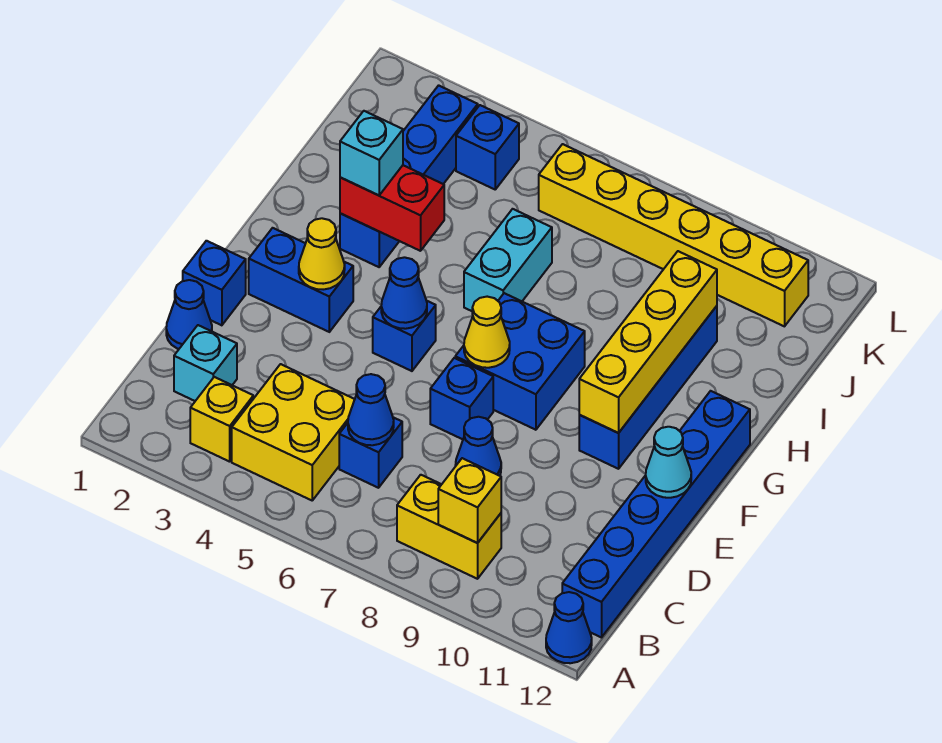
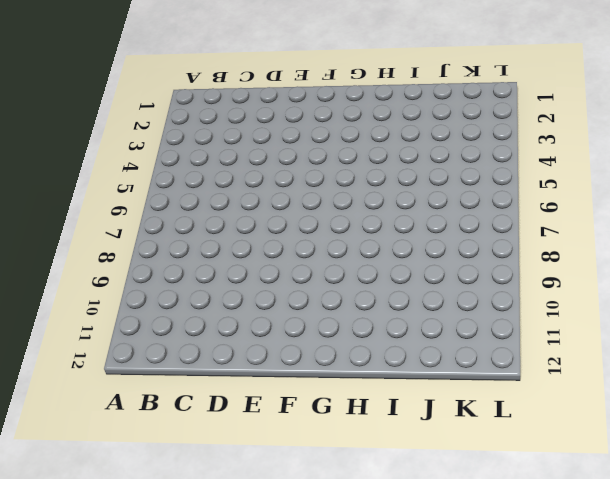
none -> blue 1x1 cone [546,592,592,663]
none -> yellow 1x1 brick [190,377,253,462]
none -> yellow 2x2 brick [232,364,355,500]

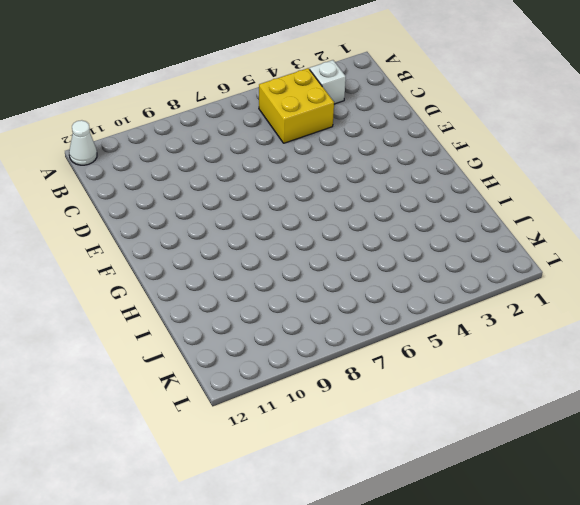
white 1x1 cone [69,120,97,165] -> blue 1x1 cone [546,592,592,663]
white 1x1 brick [310,60,346,104] -> yellow 1x1 brick [190,377,253,462]
none -> yellow 1x2 brick [397,475,501,579]
none -> blue 1x6 brick [562,391,750,637]
none -> cyan 1x1 brick [174,325,237,401]

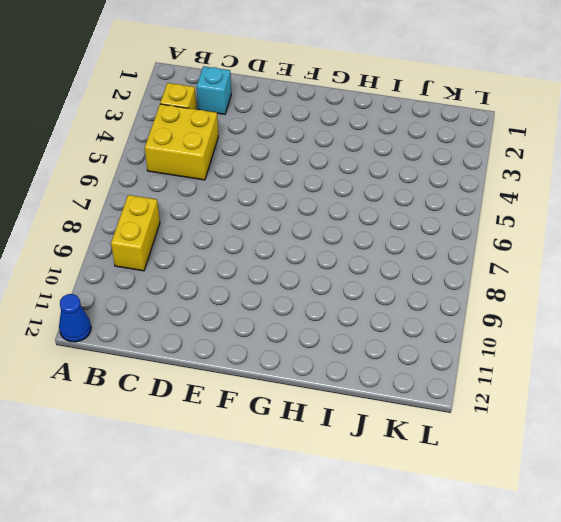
none -> blue 1x6 brick [562,391,750,637]
none -> blue 1x1 brick [339,417,402,488]
none -> blue 1x1 cone [166,280,212,349]

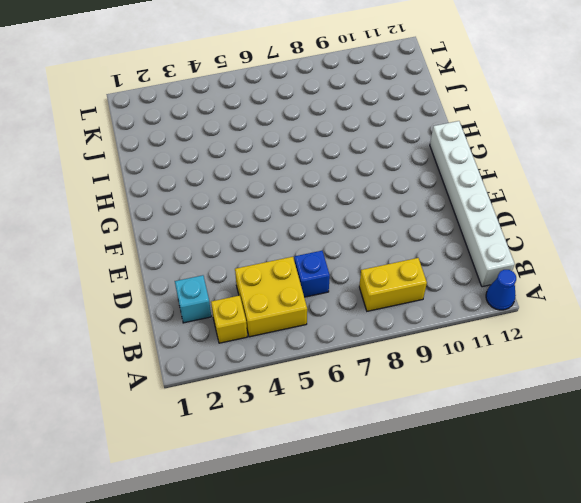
white 1x6 brick [430,121,515,287] -> blue 1x6 brick [562,391,750,637]
none -> blue 1x1 cone [166,280,212,349]
none -> blue 1x1 cone [455,417,501,476]
none -> blue 1x1 brick [183,241,246,325]

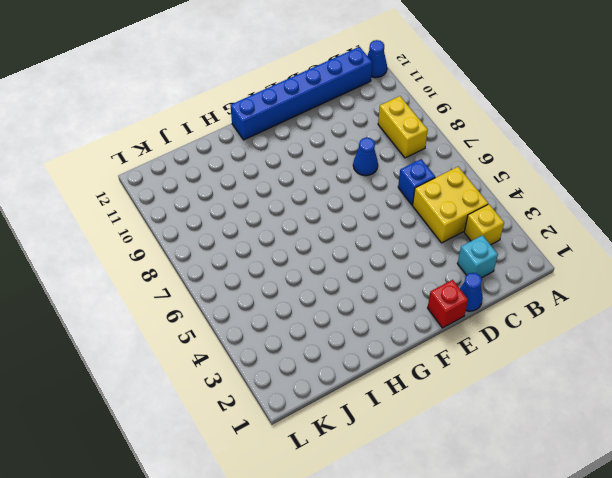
red 1x1 brick [428,280,468,328] -> blue 1x1 brick [183,241,246,325]
none -> blue 1x1 brick [430,358,493,439]
none -> blue 1x2 brick [249,228,353,332]
none -> blue 1x1 brick [373,301,436,371]

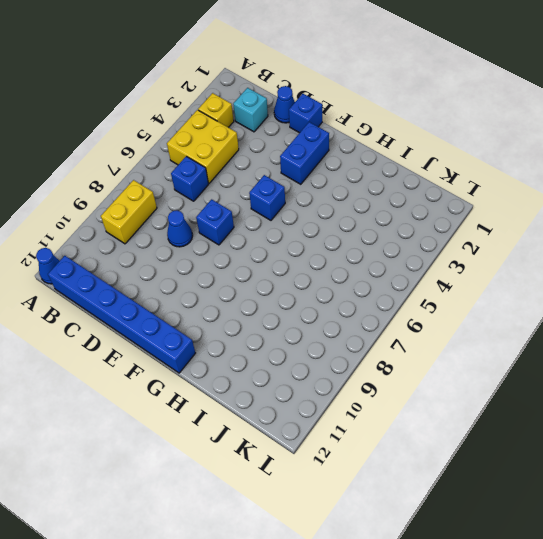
none -> blue 2x2 brick [455,293,585,430]
none -> blue 1x4 brick [579,306,717,469]
none -> blue 1x4 brick [340,85,478,267]

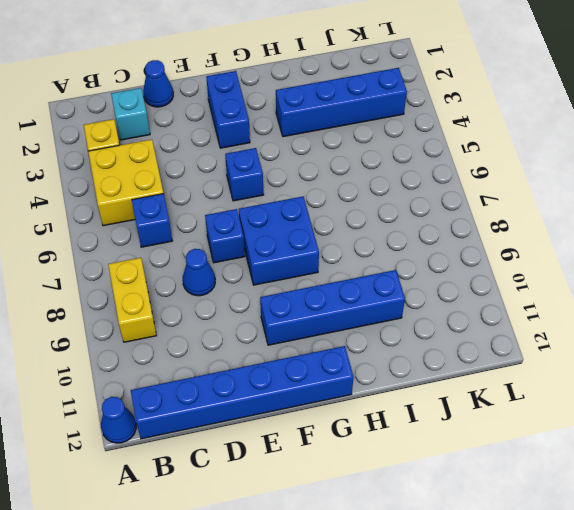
none -> blue 1x1 brick [183,241,246,325]
none -> cyan 1x2 brick [464,209,552,311]
none -> blue 1x1 brick [456,105,519,189]

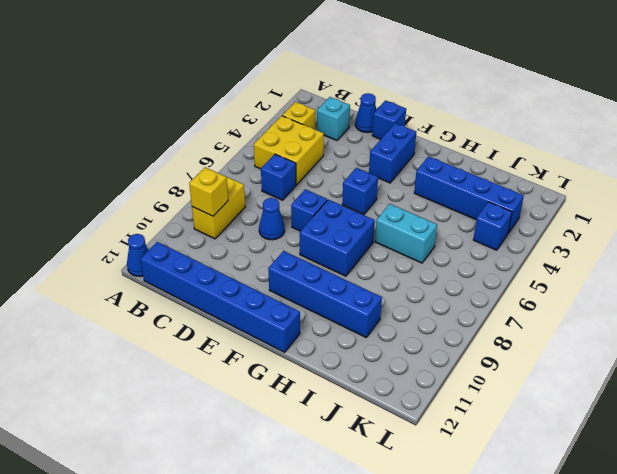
none -> yellow 1x6 brick [539,144,808,326]
none -> blue 1x1 cone [348,374,394,445]
none -> cyan 1x1 cone [646,427,691,498]

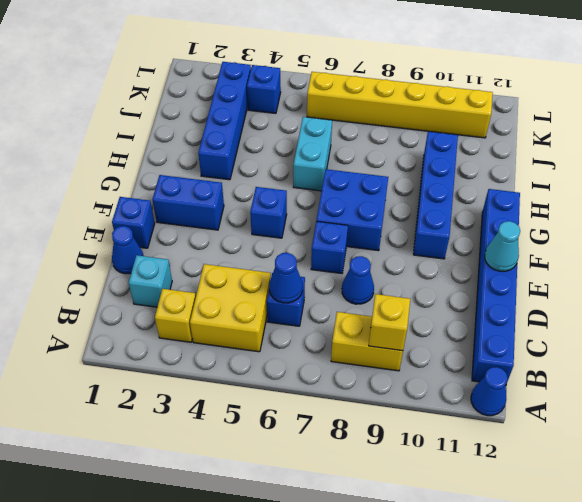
none -> yellow 1x1 cone [299,218,345,290]
none -> blue 1x1 cone [381,257,427,329]
none -> yellow 1x1 cone [464,297,510,368]

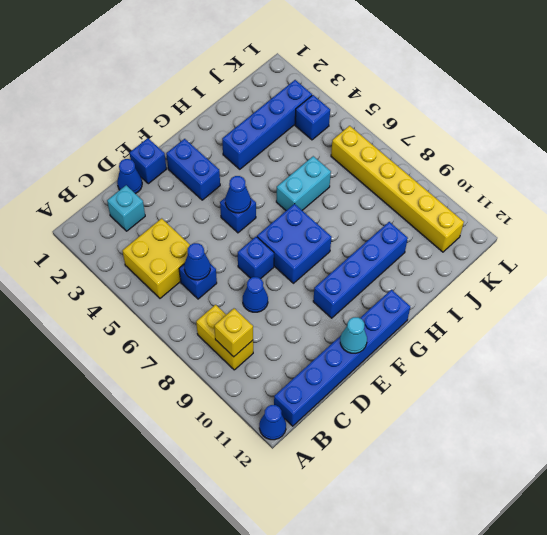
none -> yellow 1x1 brick [190,377,253,462]
none -> yellow 1x1 cone [299,218,345,290]
none -> yellow 1x1 cone [464,297,510,368]

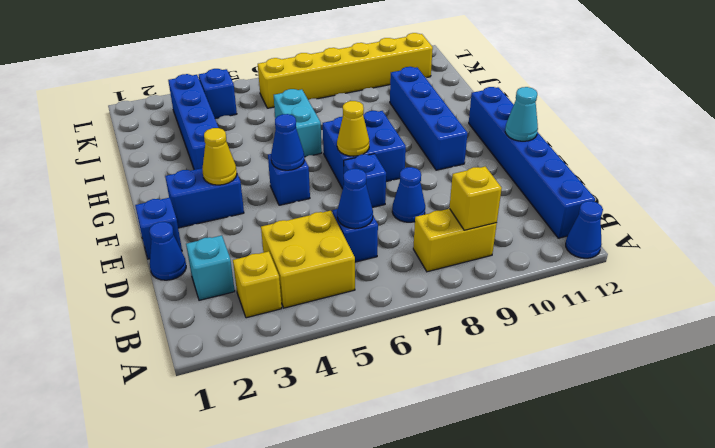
none -> yellow 1x4 brick [579,251,717,433]
none -> red 1x2 brick [340,165,444,251]
none -> cyan 1x1 brick [340,111,403,195]

